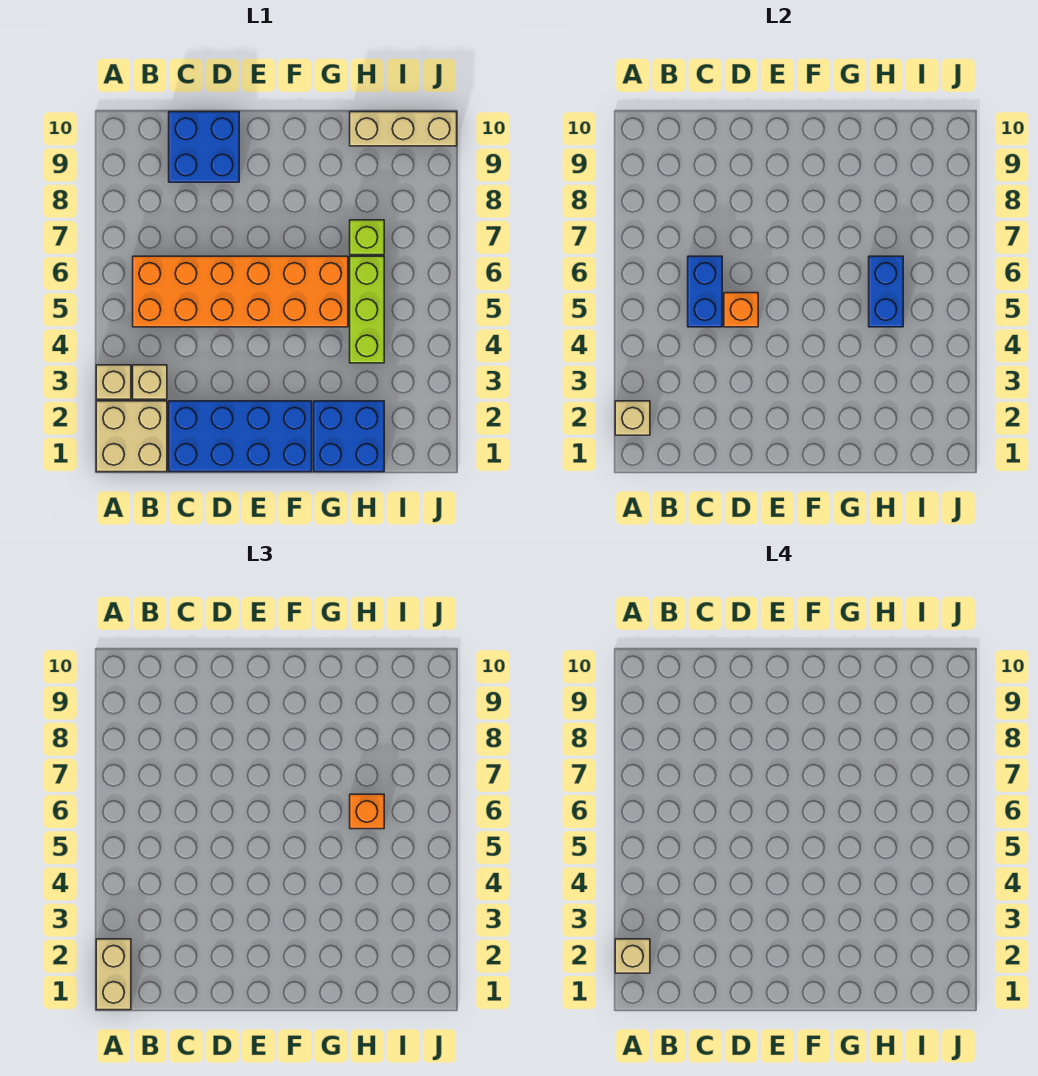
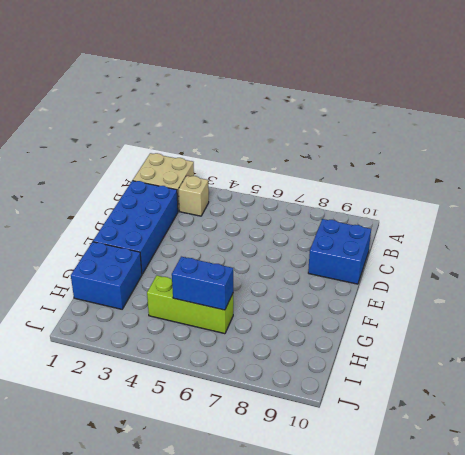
none -> tan 1x1 brick [96,365,131,399]
none -> orange 2x6 brick [133,256,348,327]
none -> lime 1x1 brick [350,220,384,255]

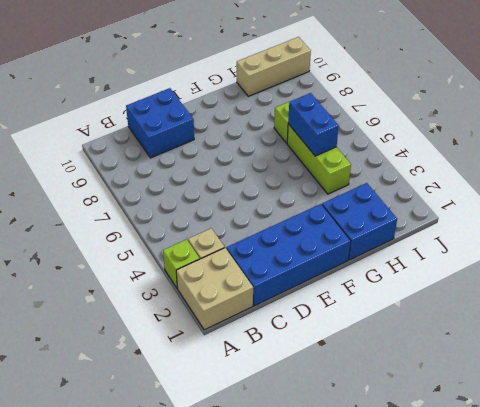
lime 1x1 brick [163,239,200,289] -> tan 1x1 brick [96,365,131,399]
none -> orange 2x6 brick [133,256,348,327]
none -> tan 1x1 brick [615,401,650,435]
none -> blue 1x2 brick [688,256,722,327]

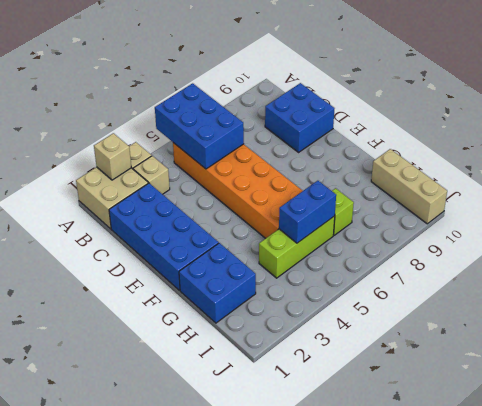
blue 2x3 brick [155,83,244,169] -> blue 1x2 brick [688,256,722,327]
none -> orange 1x1 brick [724,293,758,327]
none -> tan 1x2 brick [96,939,131,1010]
none -> orange 1x1 brick [350,794,384,829]

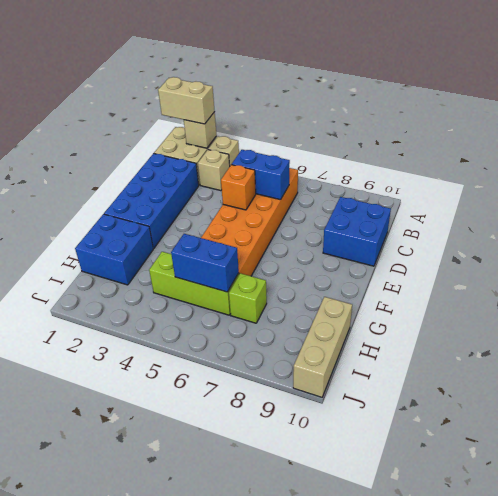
none -> orange 1x1 brick [350,794,384,829]
none -> tan 1x1 brick [615,939,650,973]

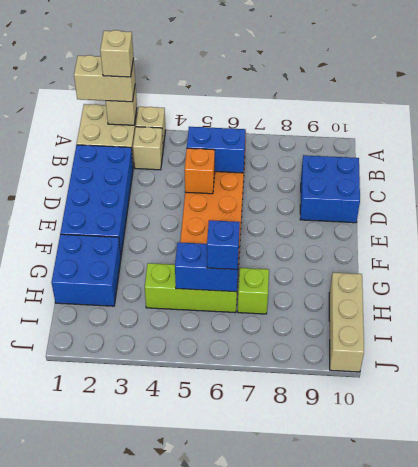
blue 1x1 brick [207,220,240,270] -> orange 1x1 brick [350,794,384,829]

